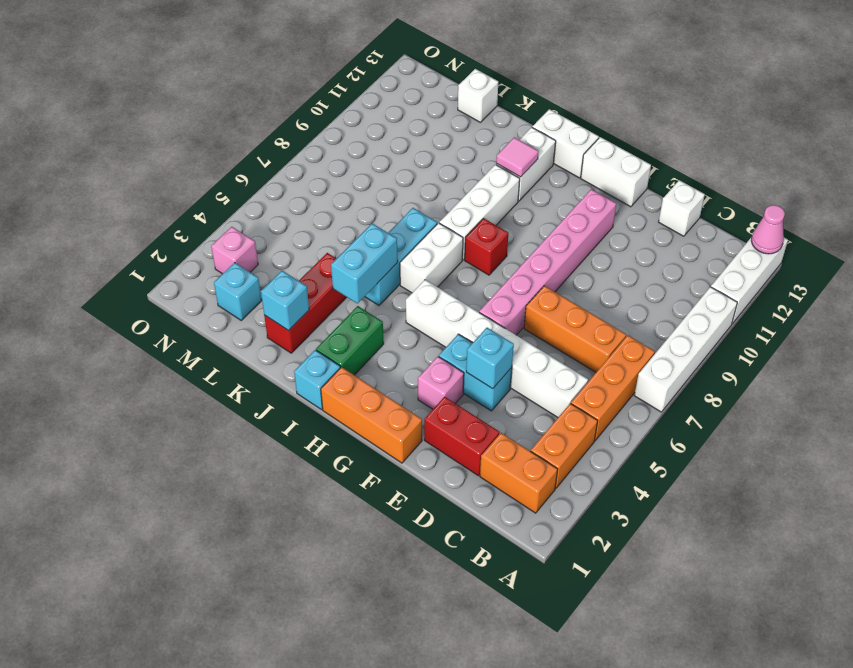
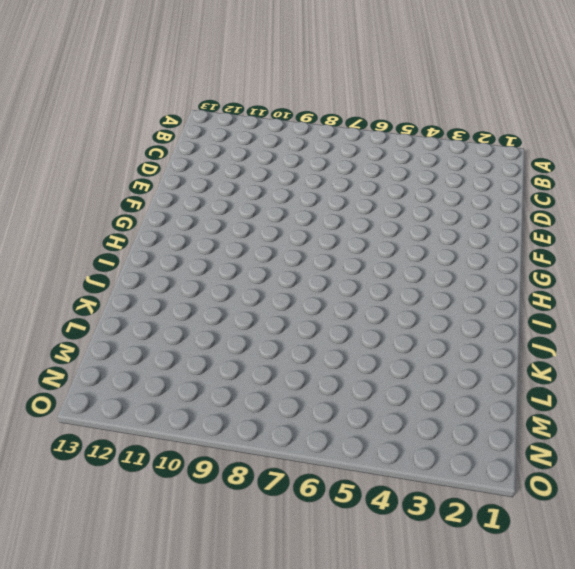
none -> white 1x4 brick [634,287,737,412]
none -> white 1x3 brick [711,237,788,324]
none -> orange 1x2 brick [480,433,558,513]
none -> orange 1x2 brick [531,404,598,488]

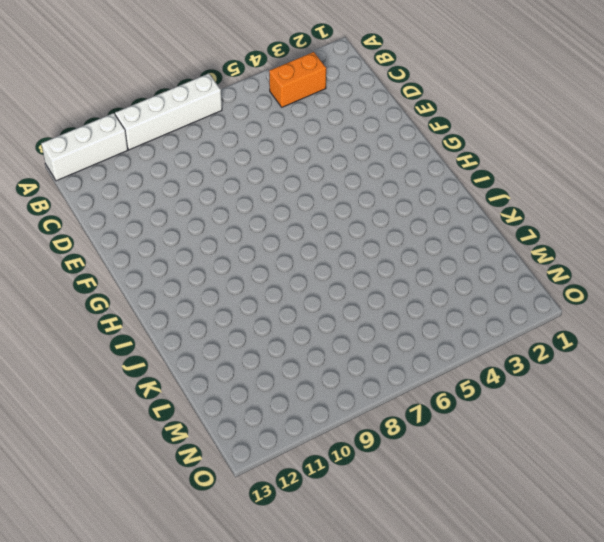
none -> orange 1x2 brick [480,433,558,513]
none -> orange 1x3 brick [571,335,655,440]
none -> white 1x6 brick [406,280,588,417]
none -> orange 1x3 brick [524,286,626,372]

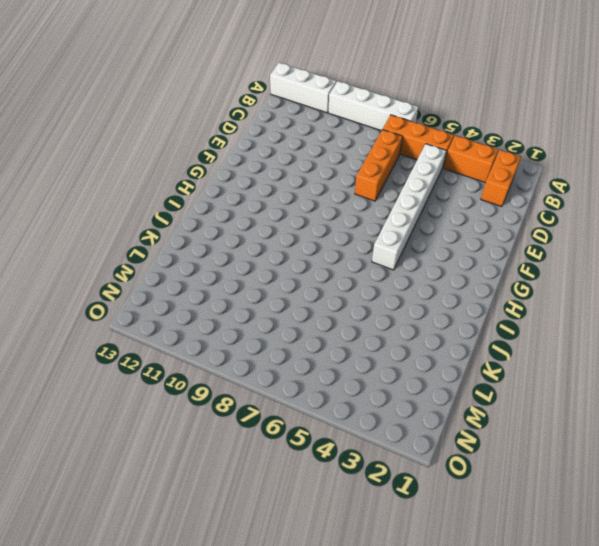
none -> red 1x2 brick [424,397,500,476]
none -> white 1x1 brick [659,180,705,236]
none -> cyan 1x2 brick [439,334,512,411]
none -> orange 1x3 brick [321,367,422,463]

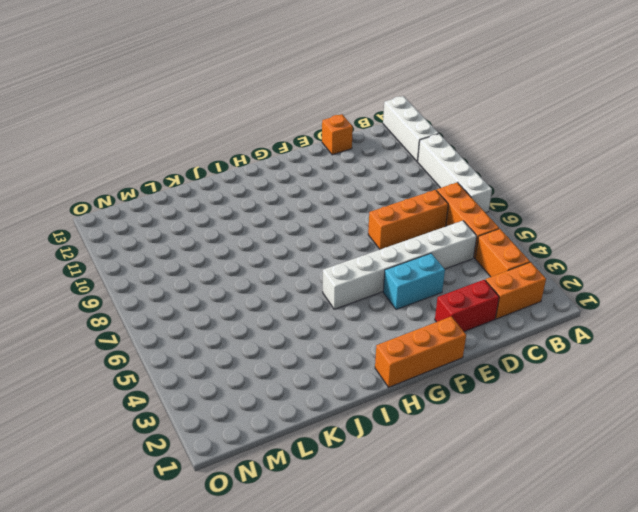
orange 1x1 brick [322,114,353,155] -> white 1x1 brick [659,180,705,236]
none -> pink 1x1 brick [418,357,464,409]
none -> pink 1x6 brick [479,189,616,335]
none -> white 1x2 brick [581,137,651,207]
none -> red 1x1 brick [465,218,508,275]

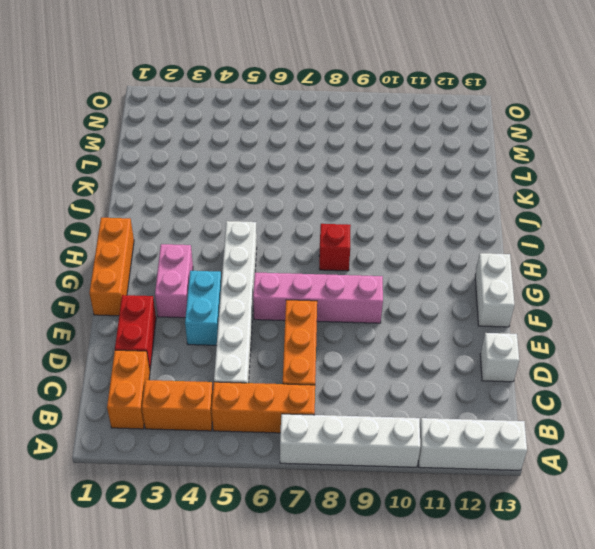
pink 1x2 brick [155,244,193,318] -> pink 1x1 brick [418,357,464,409]
pink 1x4 brick [253,273,383,323] -> pink 1x6 brick [479,189,616,335]
none -> white 1x2 brick [532,109,599,178]
none -> cyan 1x1 brick [294,350,340,410]
none -> green 1x2 brick [316,306,384,375]
none -> white 1x2 brick [400,223,463,293]

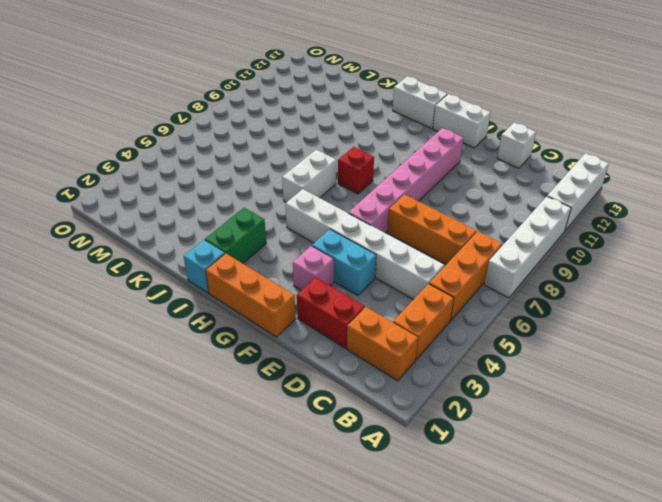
none -> white 1x3 brick [439,165,520,260]
none -> white 1x2 brick [496,127,556,201]
none -> cyan 1x3 brick [365,208,437,305]
none -> red 1x3 brick [264,253,346,353]

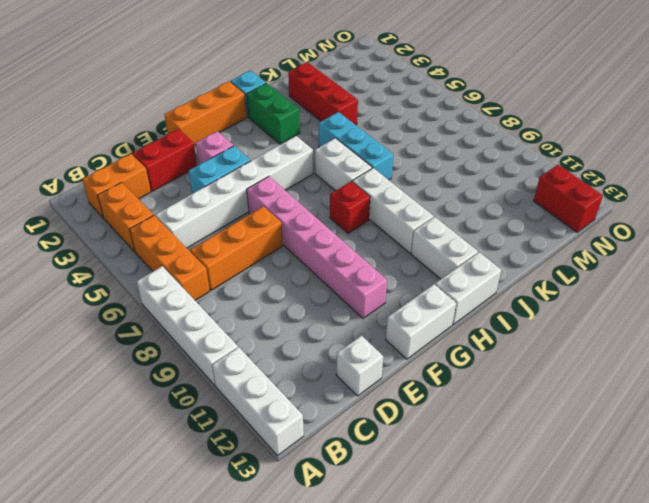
red 1x2 brick [534,165,603,232] -> none
none -> white 1x1 brick [458,69,498,122]
none -> cyan 1x1 brick [214,263,262,320]
none -> pink 1x1 brick [211,227,258,274]
none -> pink 1x1 cone [751,205,785,254]

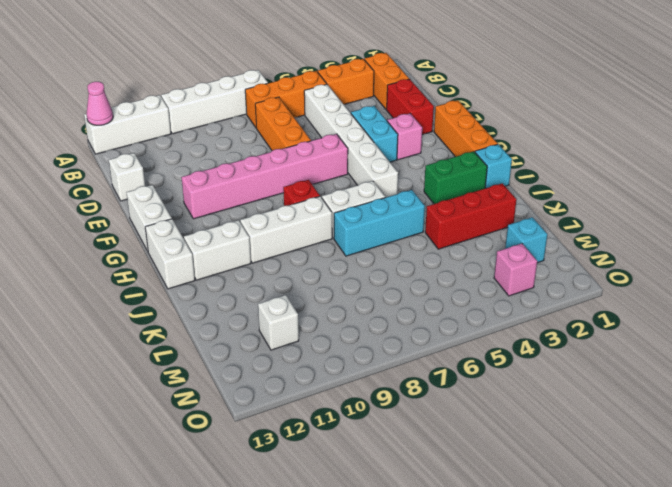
white 1x1 brick [258,295,299,350] -> white 1x1 brick moved to [458,69,498,122]
none -> cyan 1x1 brick [466,328,514,389]
none -> pink 1x1 tile [496,137,539,177]
none -> cyan 1x2 brick [331,223,398,303]
none -> cyan 1x1 brick [261,271,309,331]

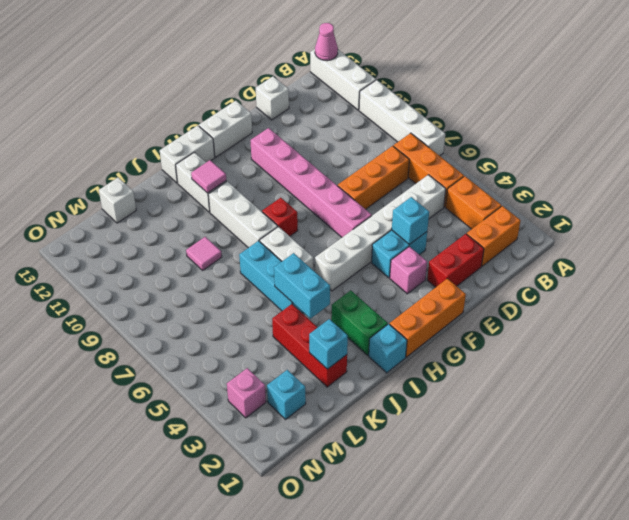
pink 1x1 tile [186,237,222,270] -> none

